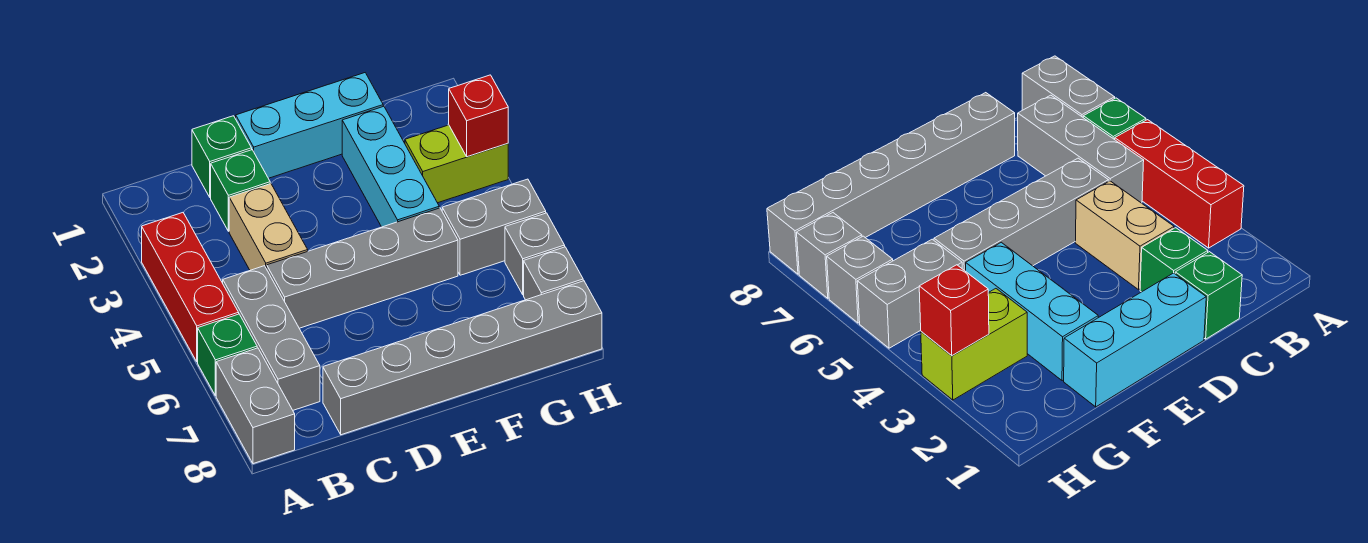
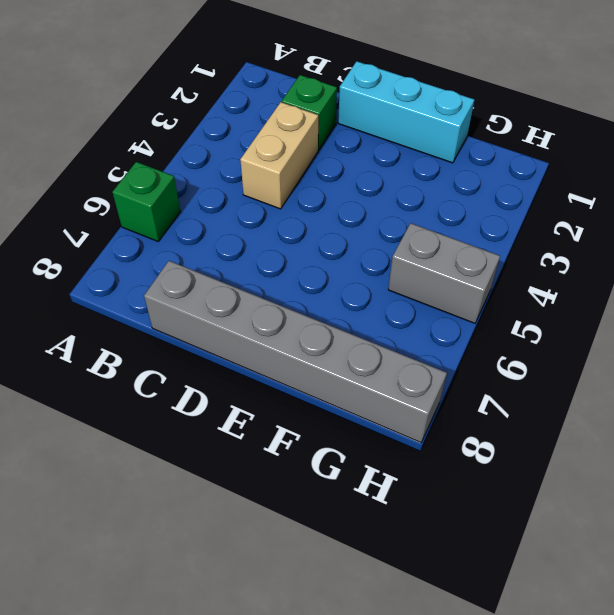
none -> red 1x3 brick [142,213,239,362]
none -> grey 1x2 brick [216,348,295,464]
none -> grey 1x3 brick [223,266,320,410]

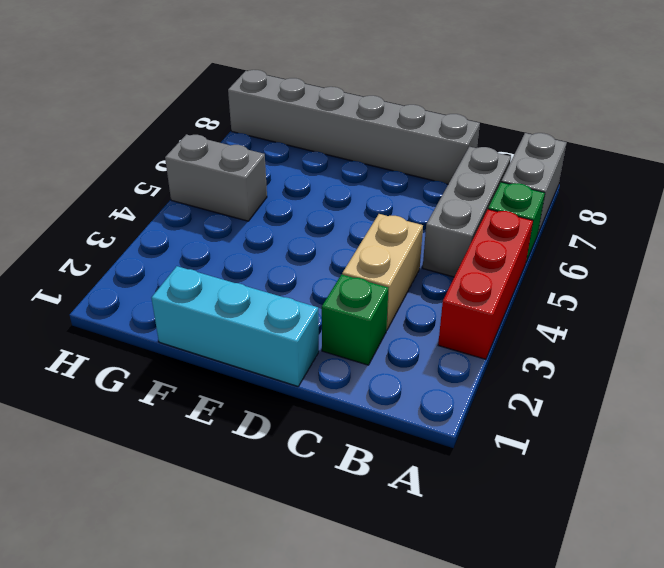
none -> green 1x1 brick [192,116,252,197]
none -> grey 1x4 brick [267,208,458,328]
none -> cyan 1x3 brick [342,106,439,227]

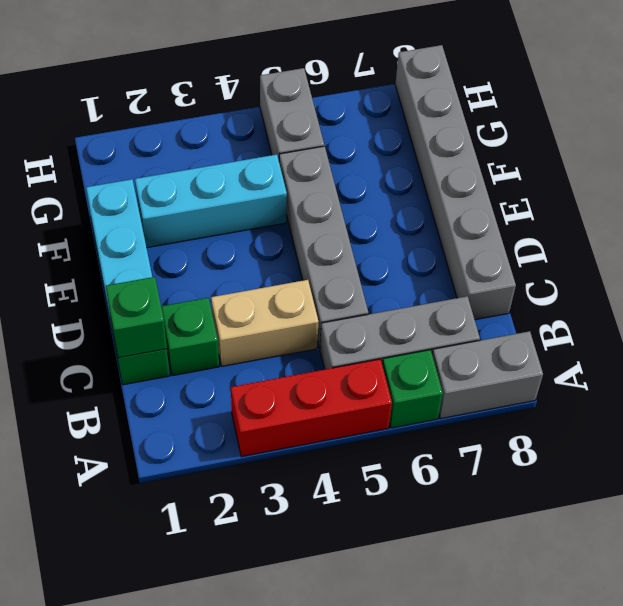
green 1x1 brick [106,277,167,358] -> none
none -> lime 1x2 brick [405,125,508,203]
none -> grey 1x1 brick [505,213,565,295]
none -> grey 1x1 brick [524,247,583,300]

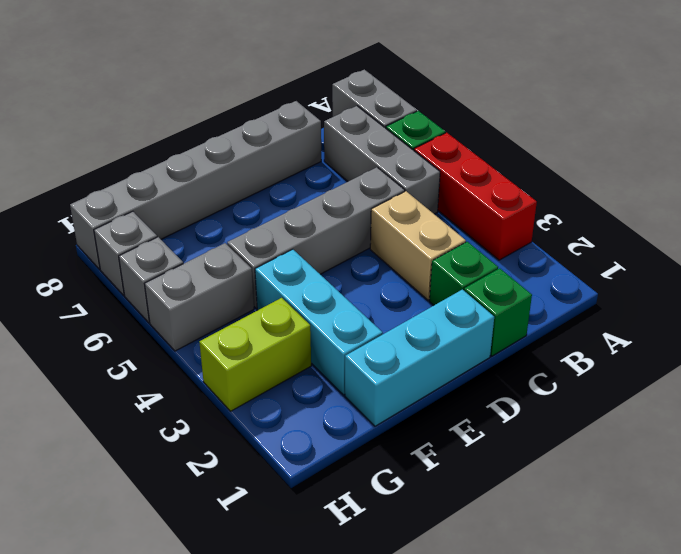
none -> red 1x1 brick [449,75,508,157]

